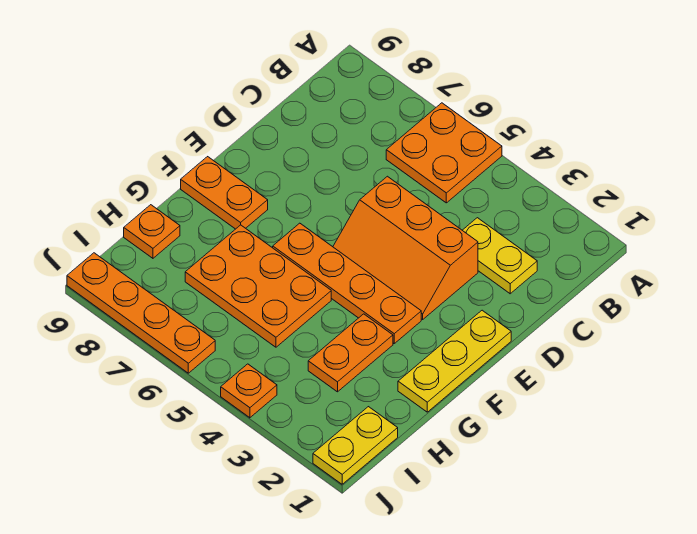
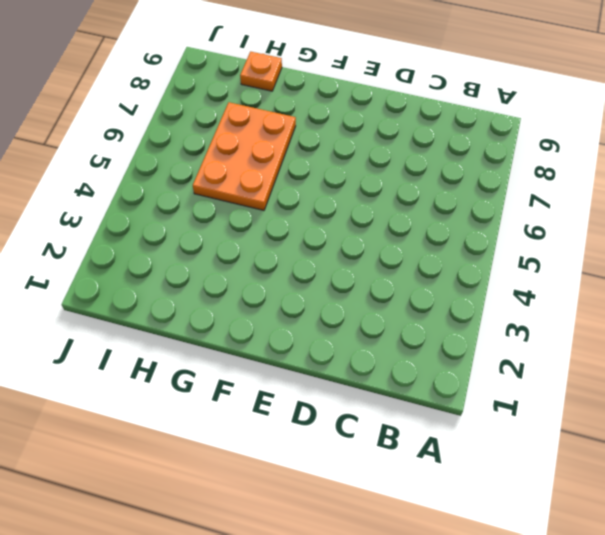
none -> orange 2x2 plate [386,103,502,203]
none -> yellow 1x2 plate [462,218,537,294]
none -> orange 2x3 slope [333,176,478,319]

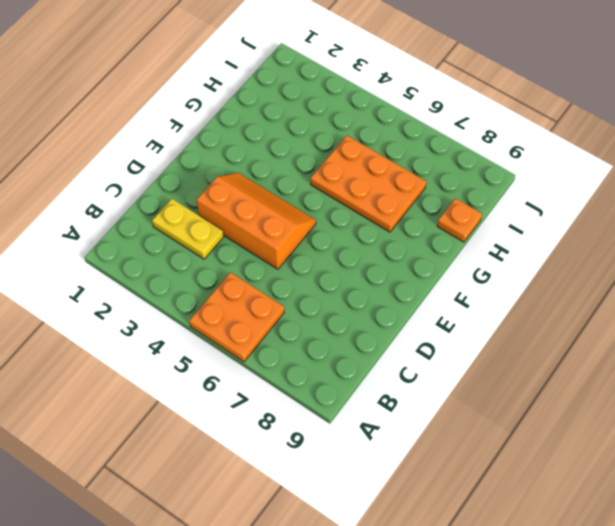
none -> yellow 1x3 plate [398,310,511,412]
none -> orange 1x4 plate [273,223,421,343]
none -> orange 1x2 plate [181,157,268,229]

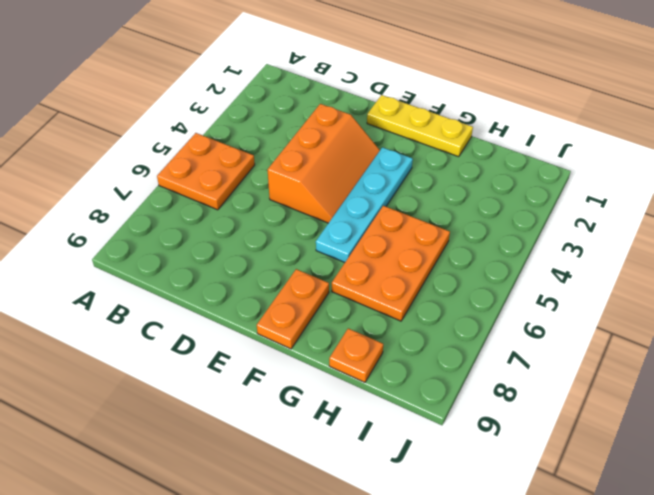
cyan 1x4 plate [316,147,413,262] -> orange 1x4 plate [273,223,421,343]
none -> yellow 1x2 plate [462,218,537,294]
none -> orange 1x2 plate [308,314,393,392]
none -> yellow 1x2 plate [313,407,398,484]

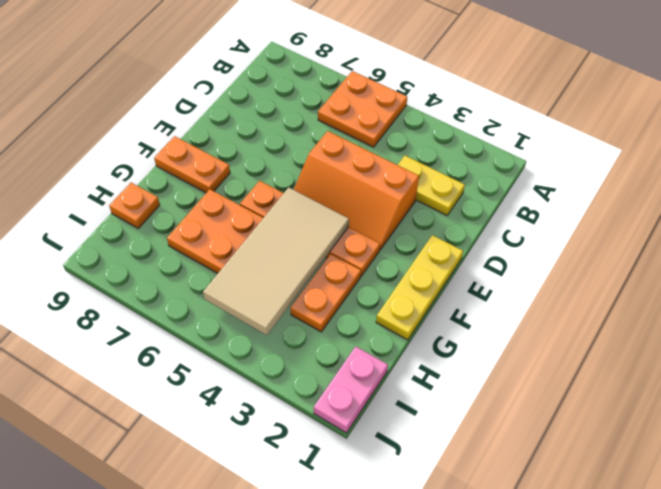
tan 2x4 tile [203,188,349,335] -> none
pink 1x2 plate [314,346,388,433] -> yellow 1x2 plate [313,407,398,484]
none -> orange 1x1 plate [221,364,277,418]
none -> orange 1x4 plate [67,253,215,373]

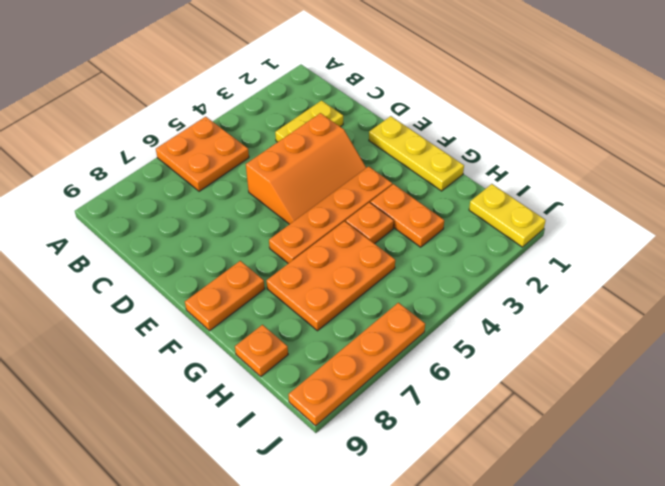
orange 1x1 plate [346,202,394,244] -> orange 1x1 plate moved to [221,364,277,418]

